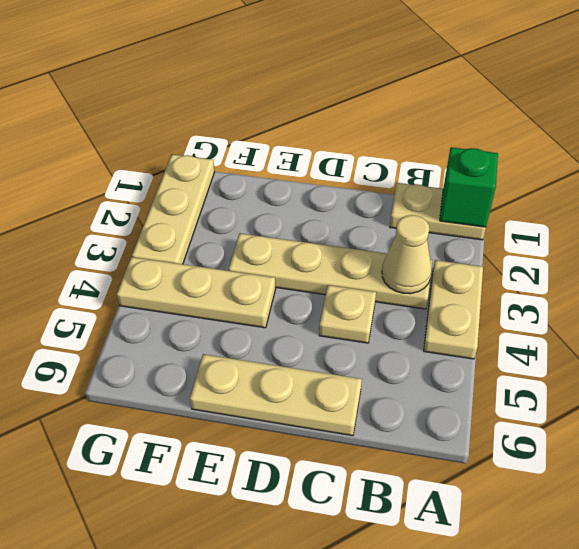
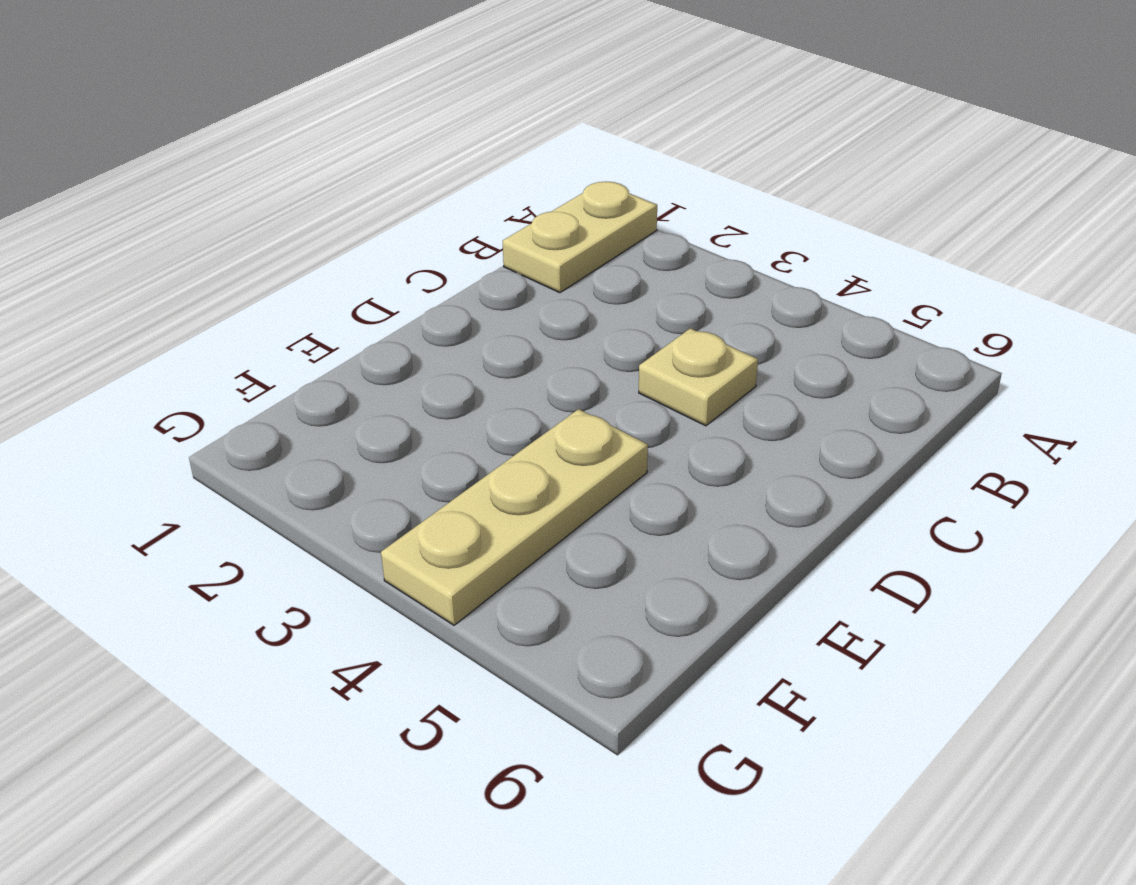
none -> tan 1x2 plate [424,260,483,359]
none -> tan 1x4 plate [229,233,432,309]

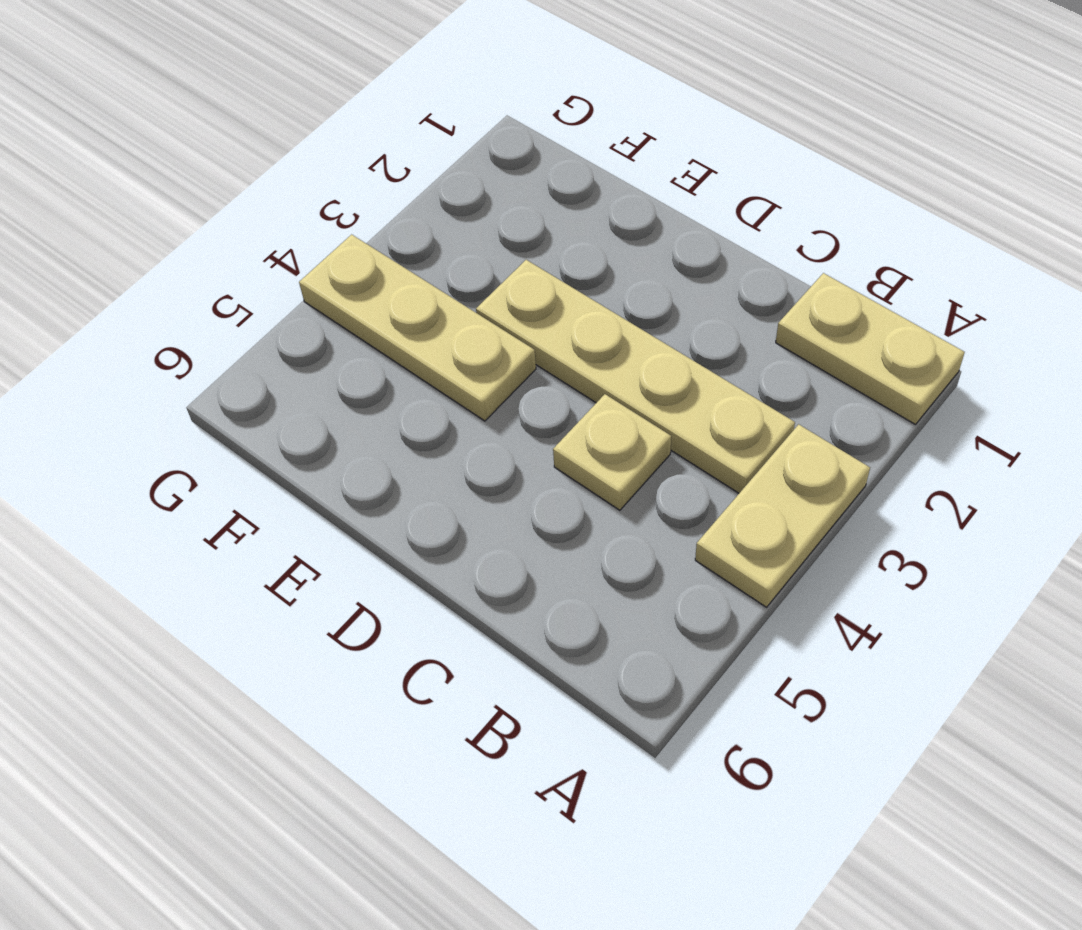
none -> tan 1x3 plate [190,354,362,436]
none -> tan 1x3 plate [132,154,214,264]

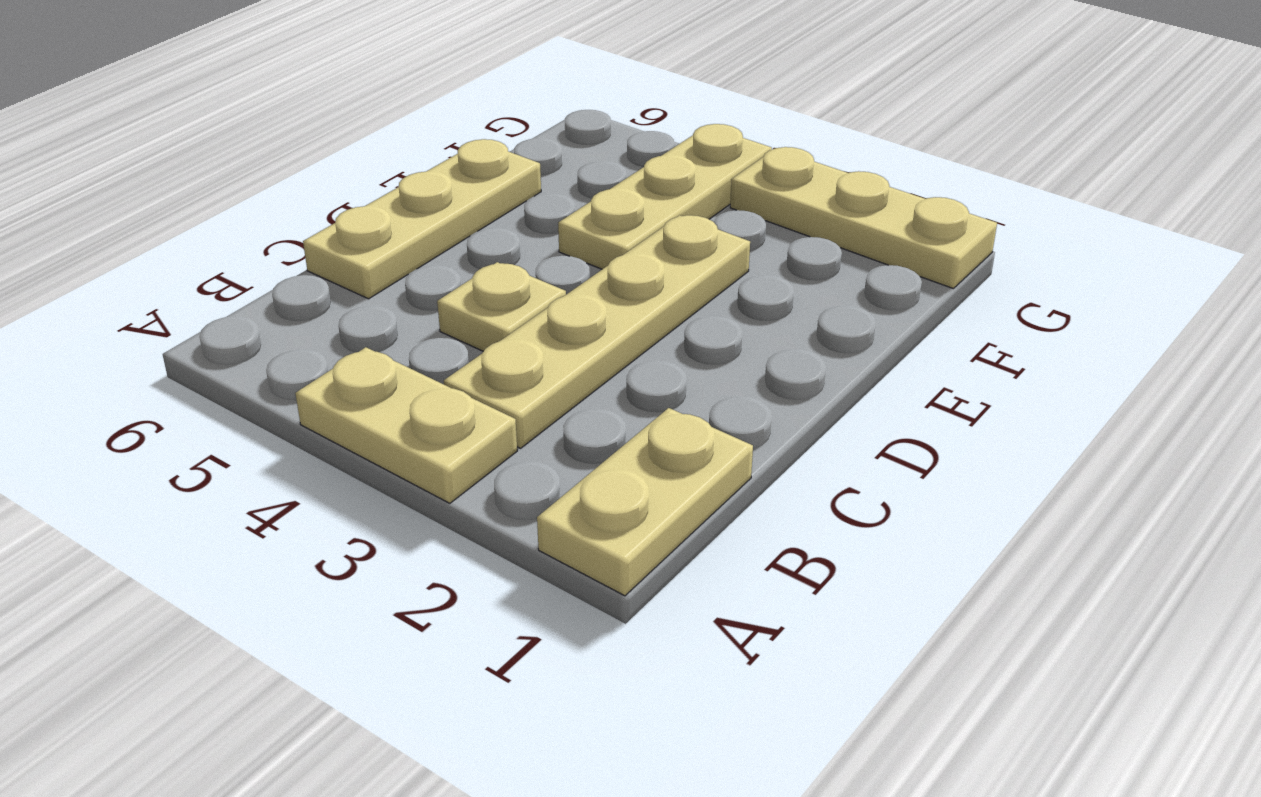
none -> green 1x1 brick [440,147,498,227]
none -> tan 1x1 cone [382,215,432,294]

